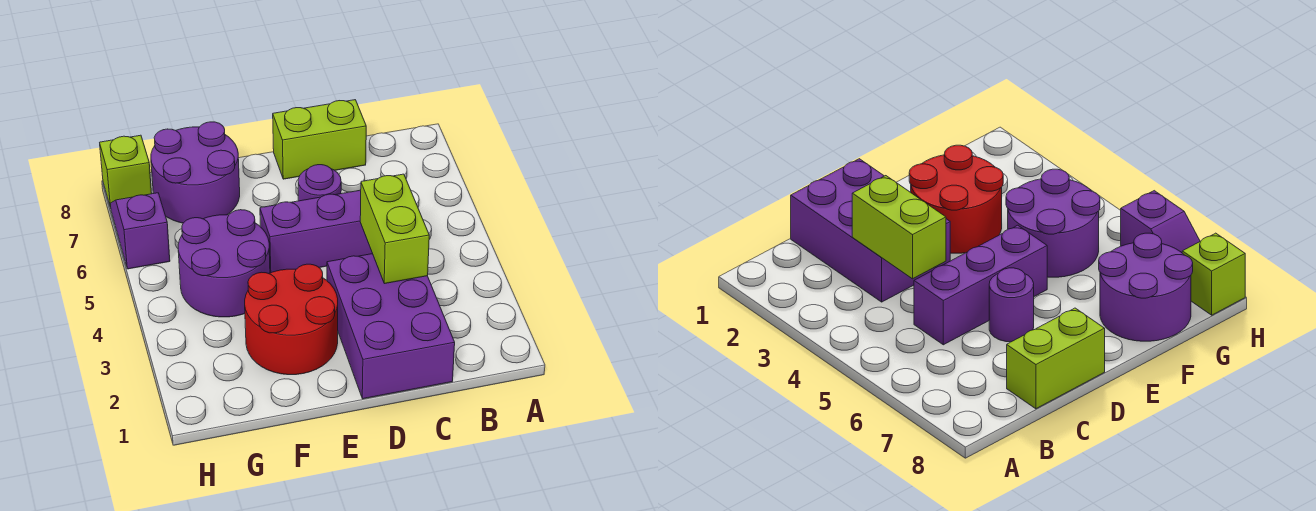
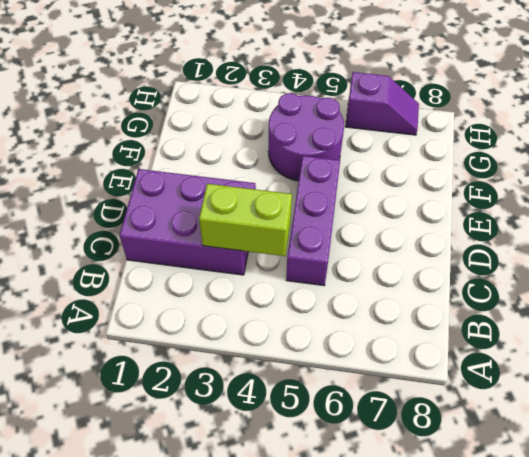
none -> lime 1x2 brick [273,100,366,179]
none -> purple 1x1 round brick [298,165,341,201]

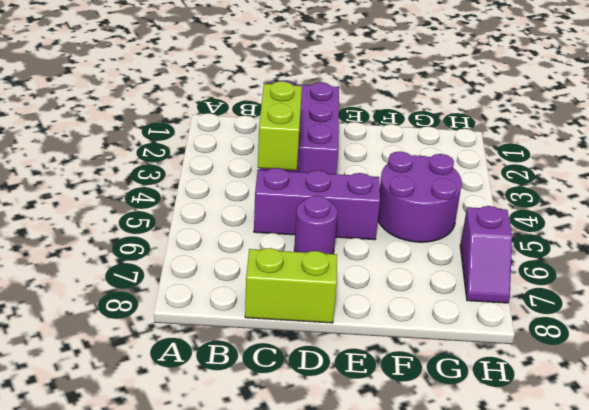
none -> red 2x2 round brick [245,264,338,375]
none -> purple 2x2 round brick [151,122,240,223]

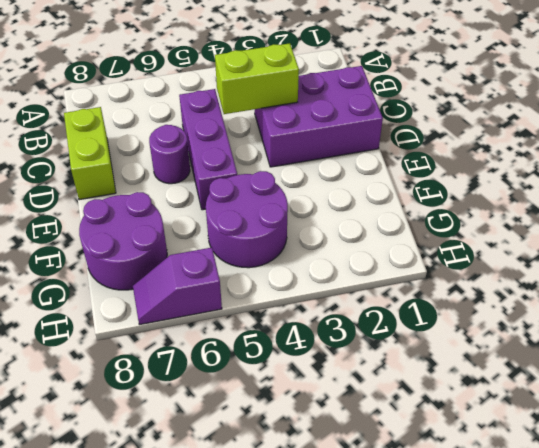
none -> red 2x2 round brick [245,264,338,375]
none -> lime 1x1 brick [100,135,152,208]

